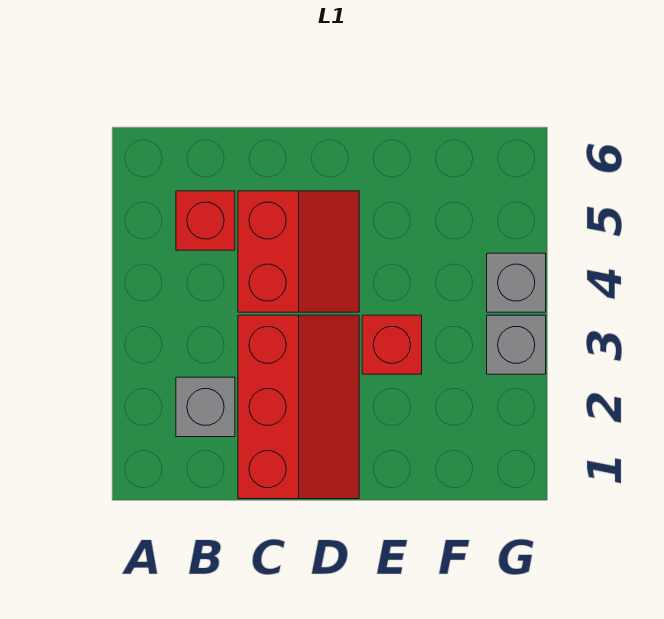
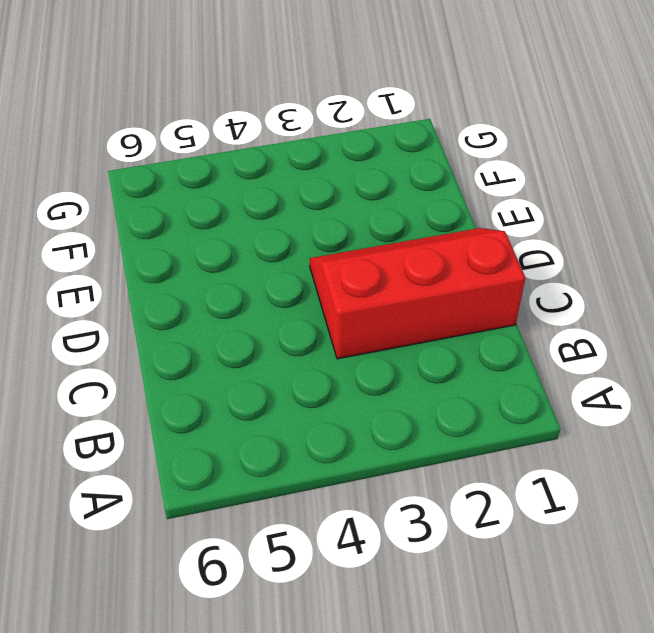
none -> grey 1x1 brick [176,377,235,437]
none -> red 1x1 brick [176,191,235,250]

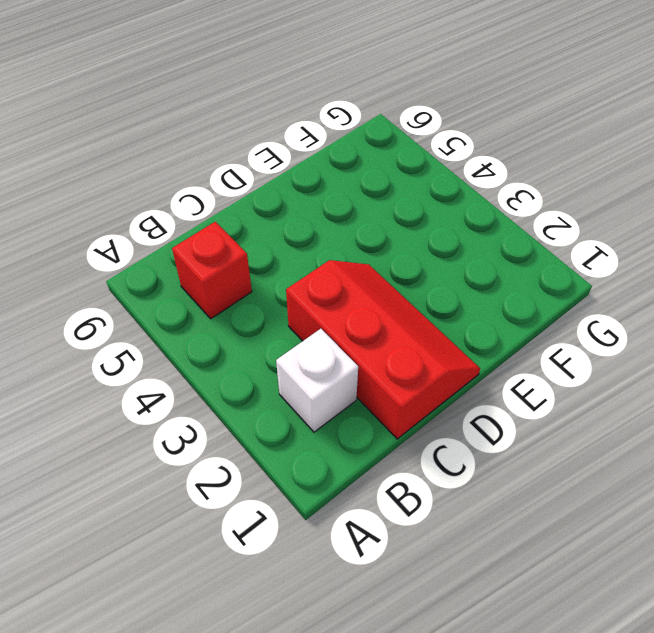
white 1x1 brick [276,329,358,432] -> grey 1x1 brick [176,377,235,437]
none -> red 2x2 slope [238,191,359,312]
none -> red 1x1 brick [362,315,422,374]

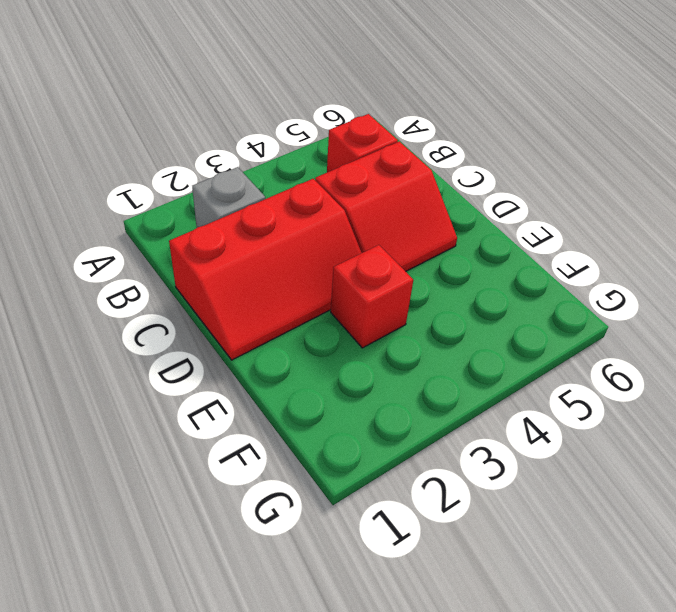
none -> grey 1x1 brick [487,315,546,374]
none -> grey 1x1 brick [487,253,546,312]

